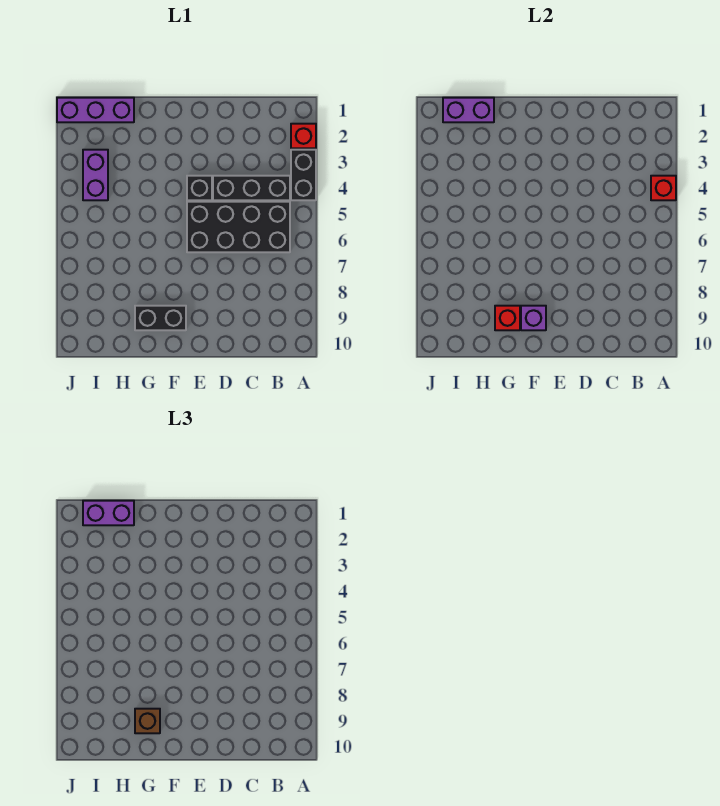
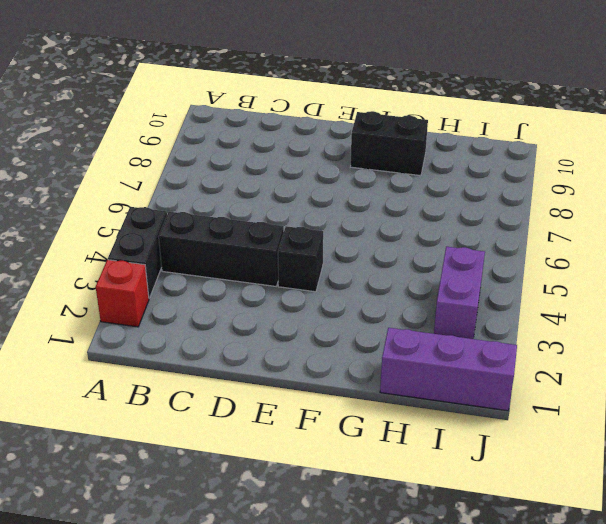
none -> black 2x4 brick [187,202,290,252]
none -> red 1x1 brick [651,176,676,200]
none -> purple 1x1 brick [521,306,546,330]

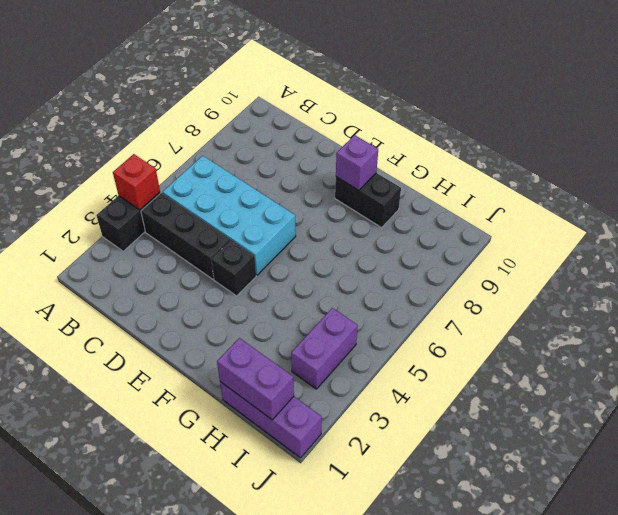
cyan 2x4 brick [163,156,296,275] -> black 2x4 brick [187,202,290,252]
none -> red 1x1 brick [291,124,316,148]
none -> red 1x1 brick [495,306,520,330]
none -> brown 1x1 brick [135,709,160,733]

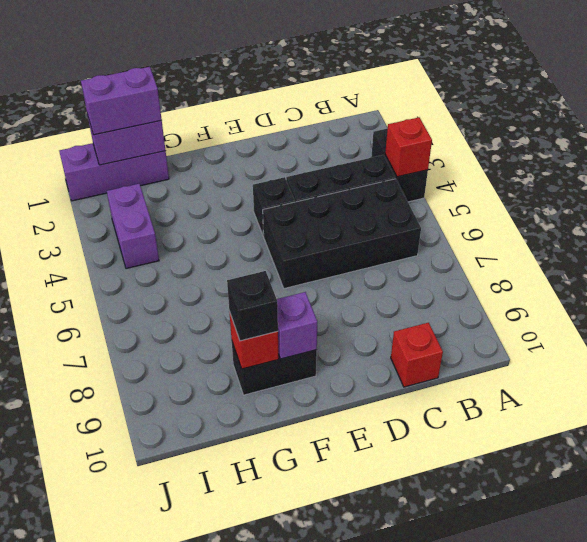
red 1x1 brick [391,323,443,387] -> red 1x1 brick moved to [291,124,316,148]
black 1x1 brick [227,271,278,341] -> brown 1x1 brick [135,709,160,733]

